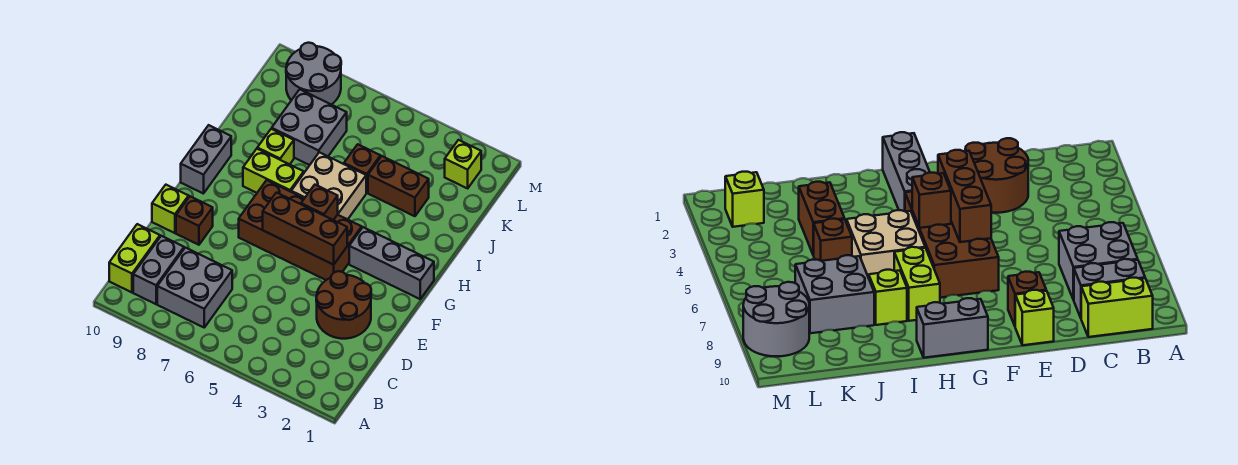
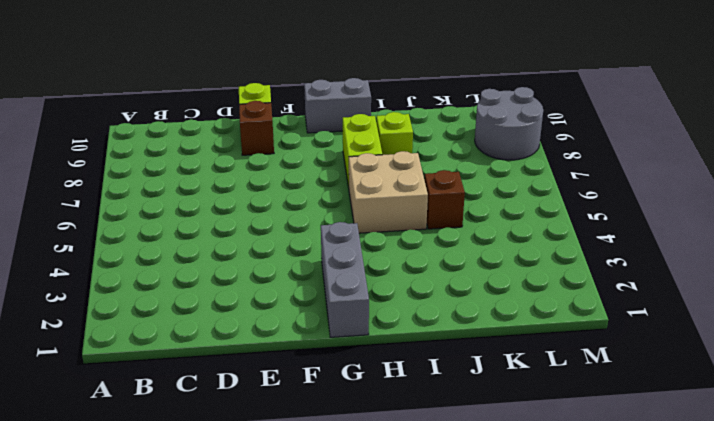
none -> grey 2x2 brick [157,248,232,327]
none -> grey 1x2 brick [133,236,184,304]
none -> lime 1x2 brick [109,224,160,292]

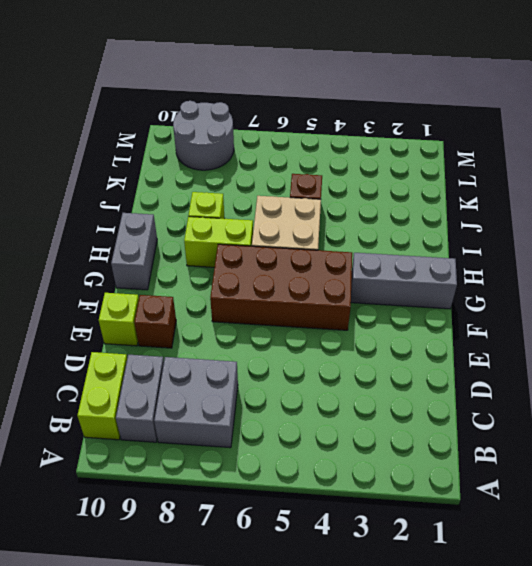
none -> brown 2x2 round brick [316,271,371,339]
none -> brown 1x2 brick [368,156,429,216]
none -> grey 2x2 brick [272,89,347,165]

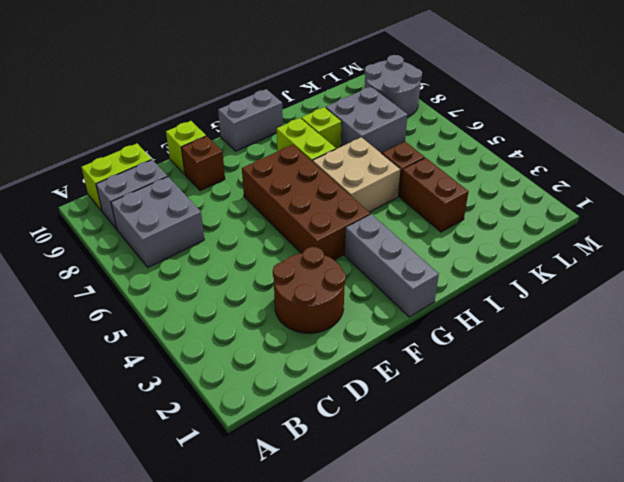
none -> lime 1x1 brick [445,140,481,188]
none -> brown 1x3 brick [263,193,347,265]
none -> brown 1x1 brick [301,185,338,220]

